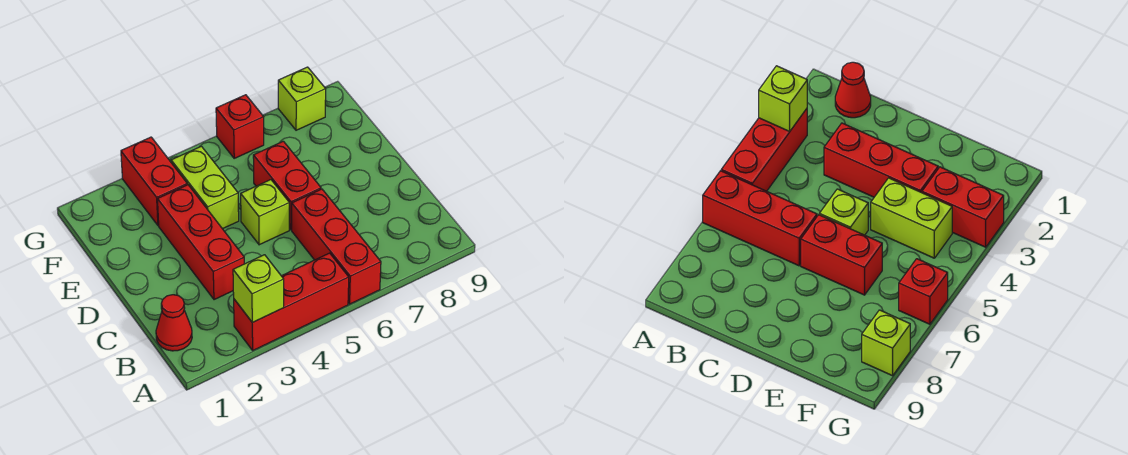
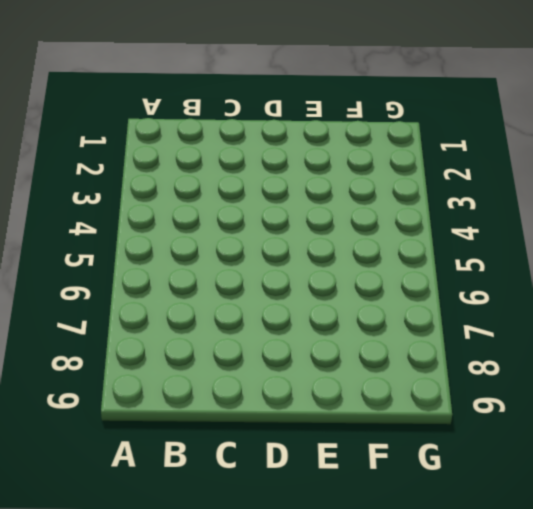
none -> red 1x3 brick [234,253,349,350]
none -> red 1x3 brick [292,189,381,304]

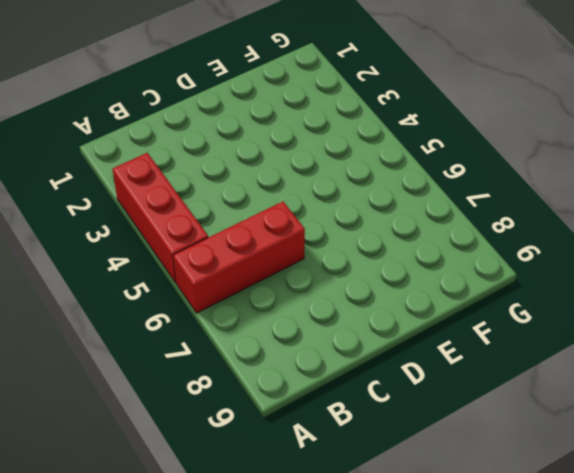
none -> red 1x1 cone [156,295,192,351]
none -> red 1x3 brick [158,185,244,300]

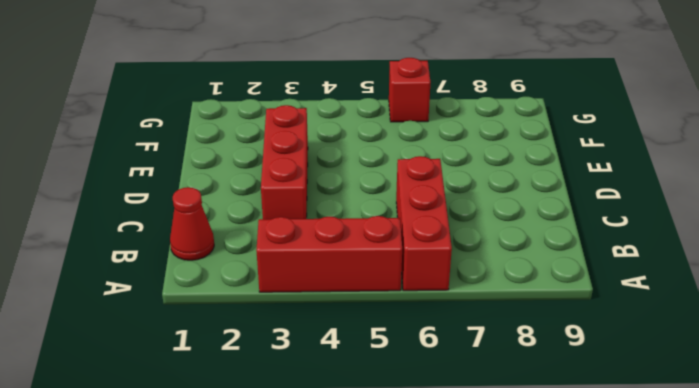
none -> lime 1x1 brick [241,180,289,245]
none -> red 1x2 brick [253,141,321,230]

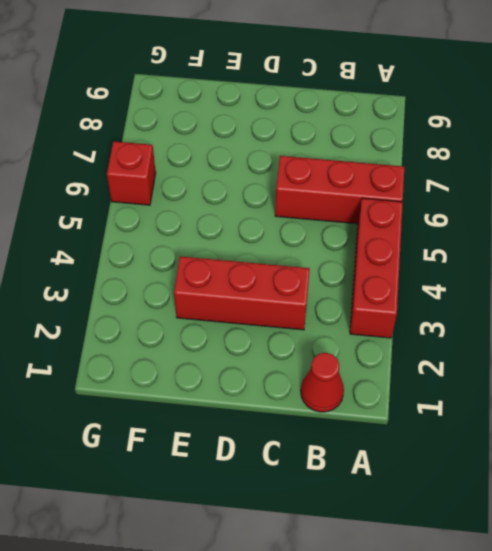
none -> lime 1x1 brick [241,180,289,245]
none -> red 1x2 brick [253,141,321,230]

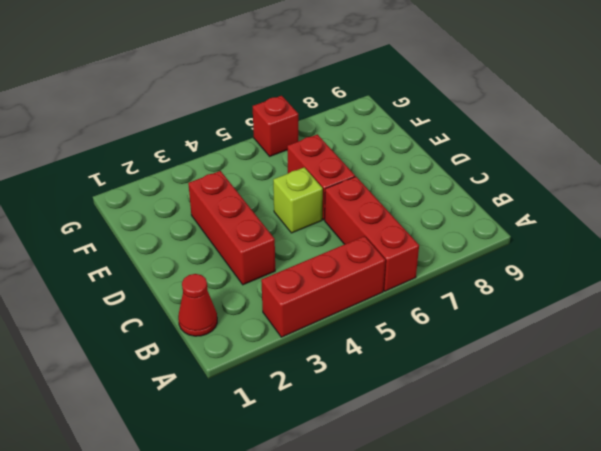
none -> lime 1x2 brick [171,146,239,229]
none -> red 1x2 brick [121,137,187,226]

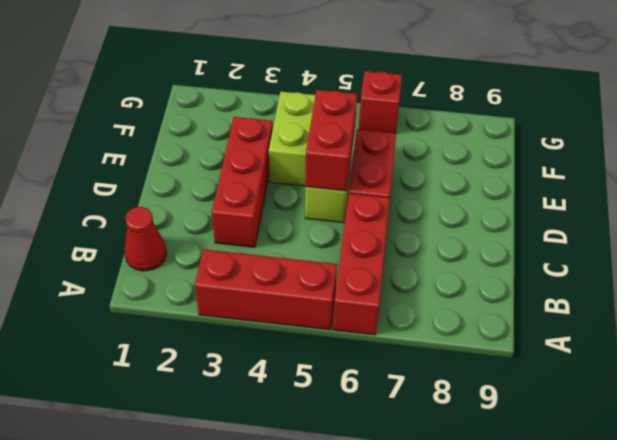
red 1x2 brick [305,90,357,191] -> red 1x2 brick moved to [121,137,187,226]
none -> lime 1x1 brick [278,67,326,130]
none -> lime 1x1 brick [233,255,284,323]

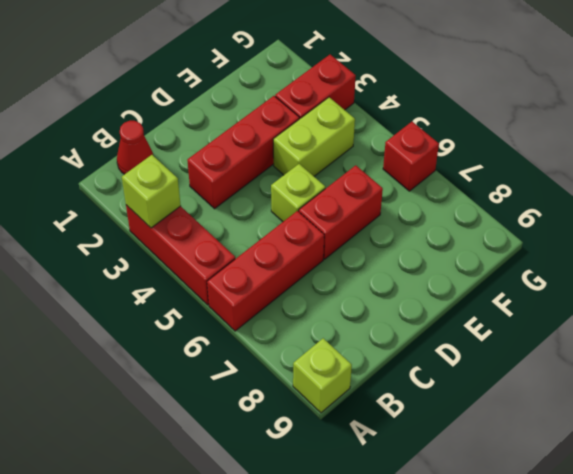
lime 1x1 brick [293,338,352,413] -> lime 1x1 brick moved to [278,67,326,130]

